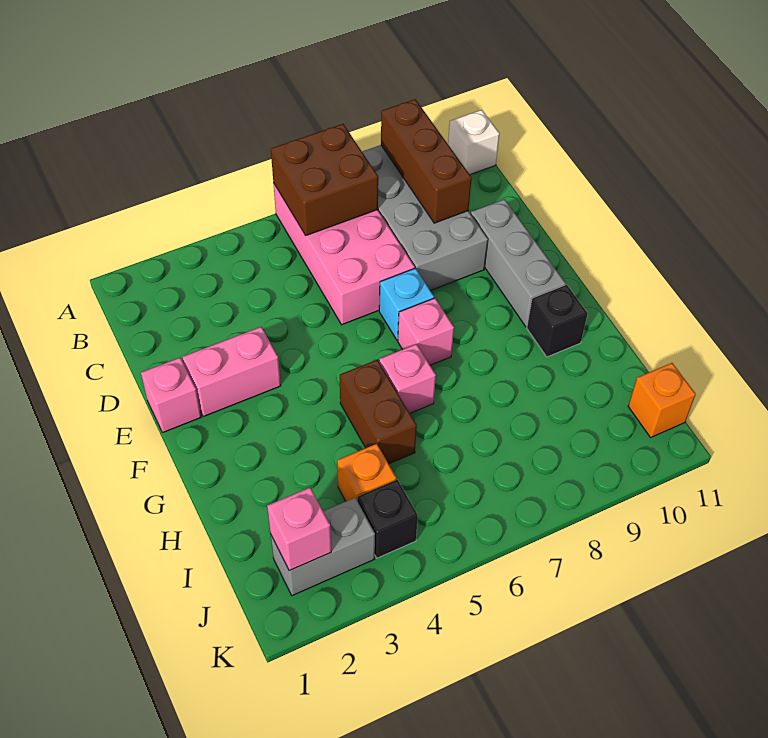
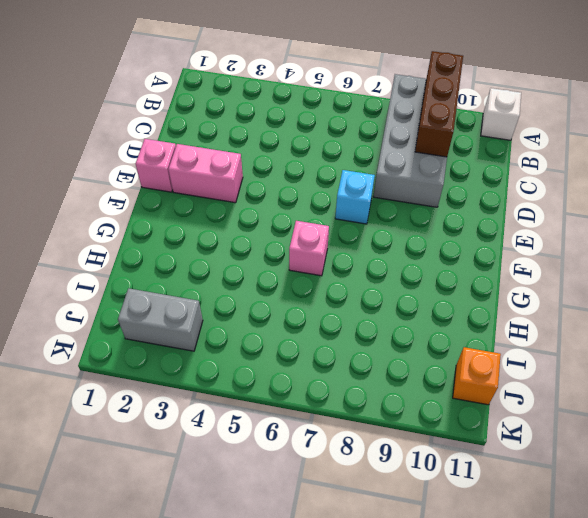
none -> pink 2x4 brick [273,183,415,325]
none -> grey 1x3 brick [471,199,566,327]
none -> pink 1x1 brick [398,298,454,365]

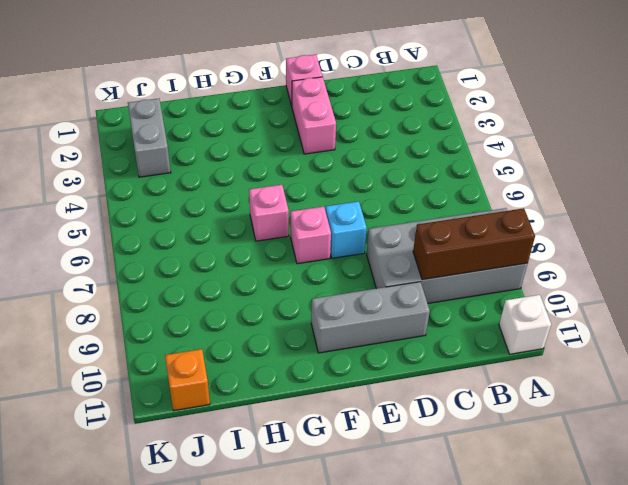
none -> pink 2x4 brick [273,183,415,325]
none -> brown 1x2 brick [340,360,417,464]
none -> black 1x1 brick [527,285,588,357]

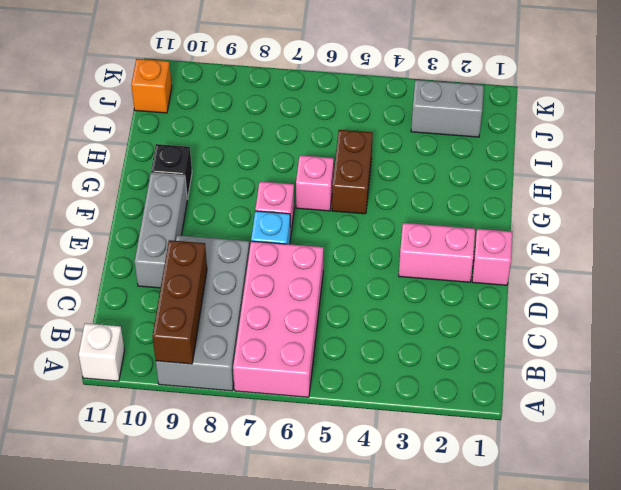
none -> orange 1x1 brick [337,444,396,501]
none -> black 1x1 brick [357,480,418,558]
none -> brown 2x2 brick [271,124,378,236]

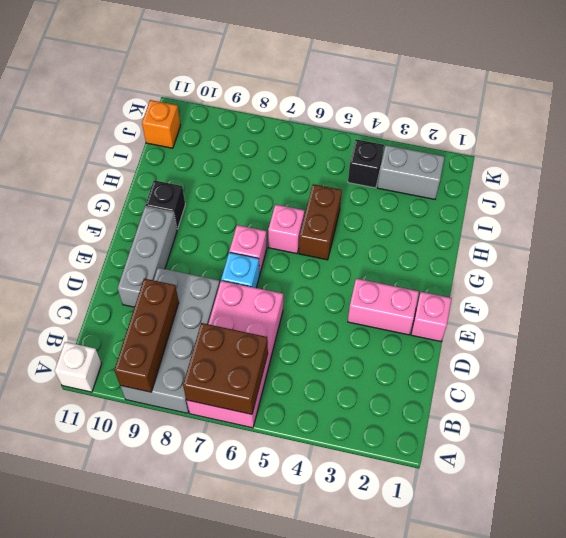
none -> orange 1x1 brick [337,444,396,501]
none -> pink 1x1 brick [267,488,331,571]

